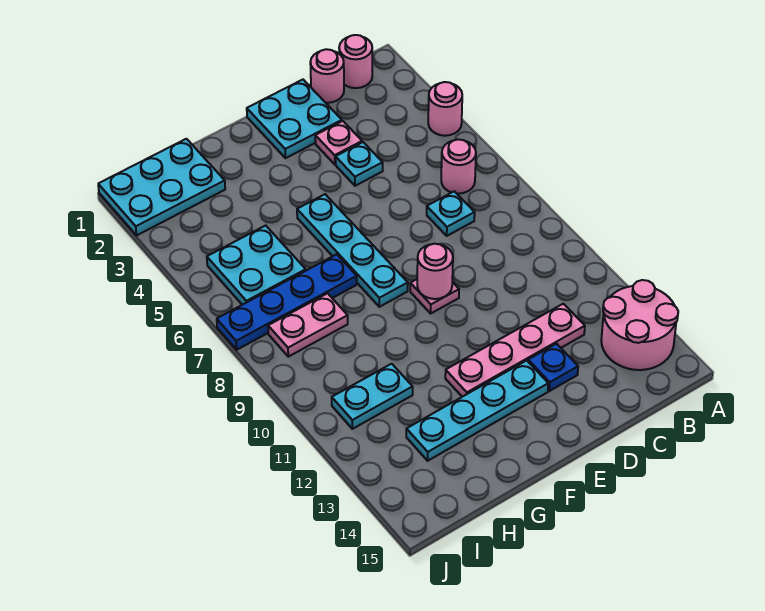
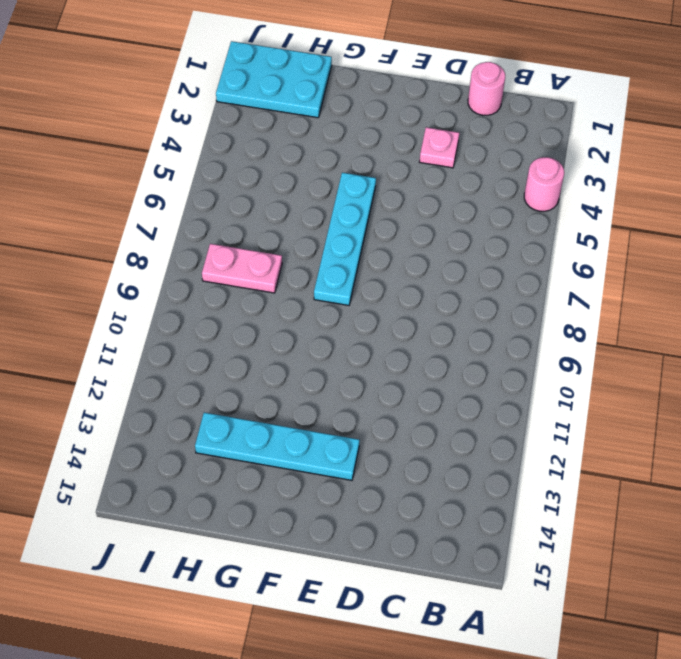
none -> pink 2x2 round brick [601,280,678,370]
none -> pink 1x1 round brick [339,35,372,88]
none -> pink 1x1 round brick [441,139,476,194]

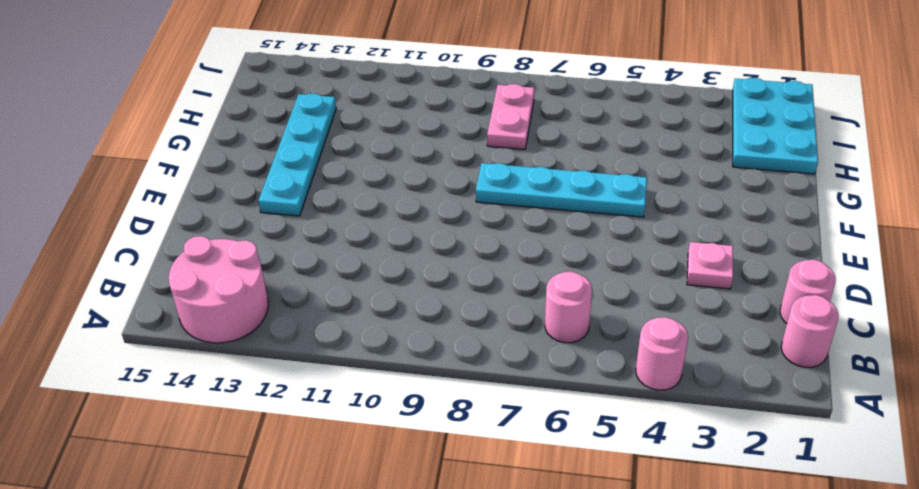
none -> cyan 1x1 plate [427,191,475,236]
none -> pink 1x4 plate [445,304,585,397]
none -> cyan 2x2 plate [247,80,342,158]

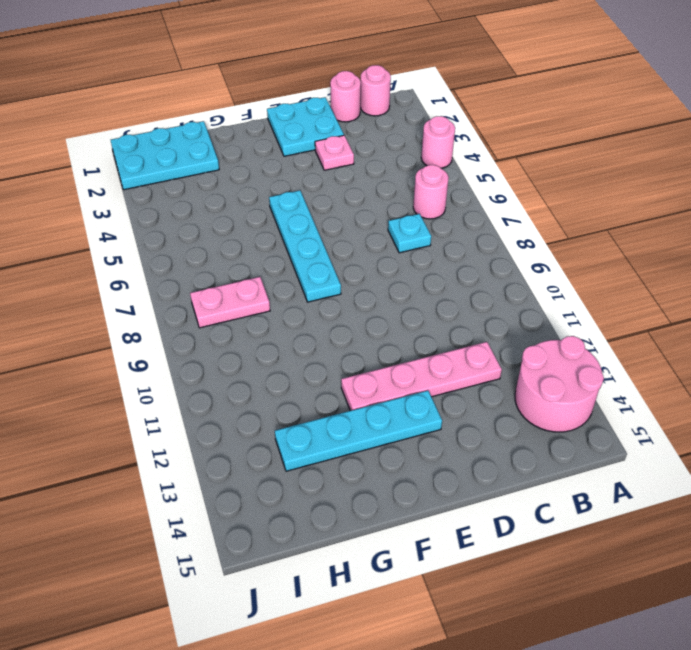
none -> cyan 1x1 plate [336,142,383,186]
none -> blue 1x1 plate [528,344,578,391]
none -> pink 1x1 plate [410,279,459,313]

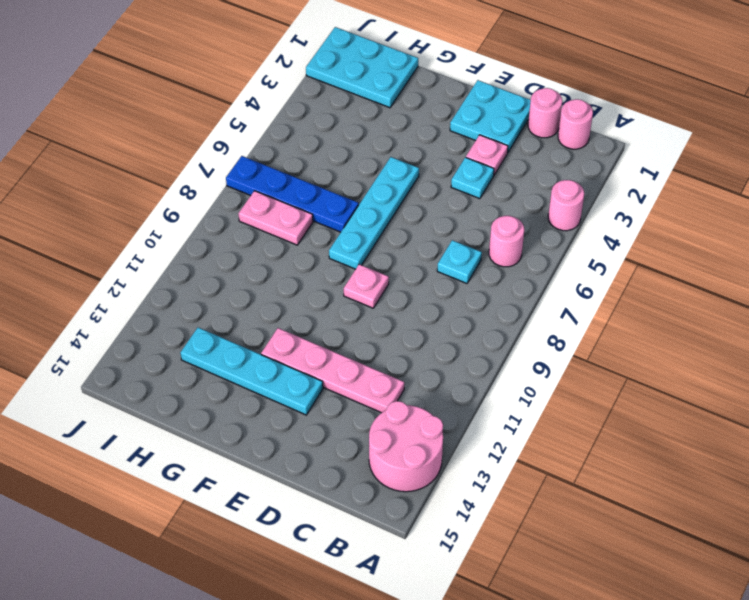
none -> blue 1x1 plate [528,344,578,391]
none -> cyan 2x2 plate [207,225,306,305]
none -> cyan 1x2 plate [332,364,413,429]

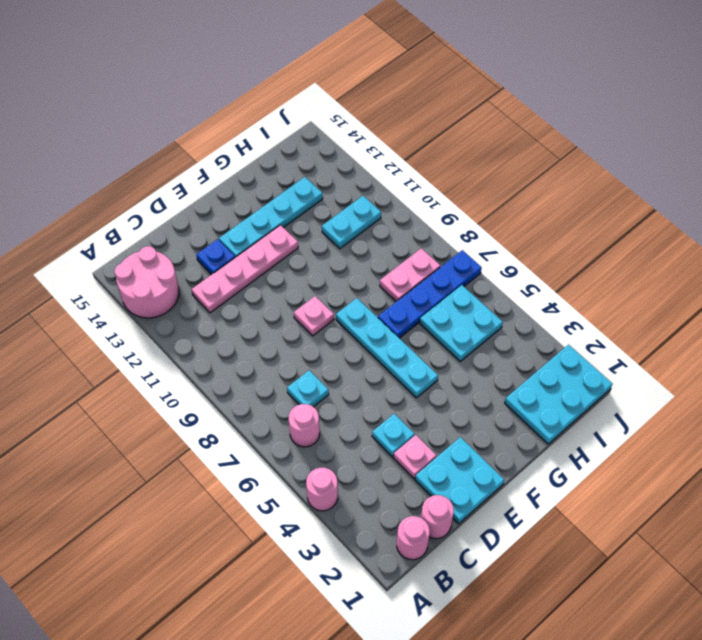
none -> pink 1x1 round brick [417,244,453,299]

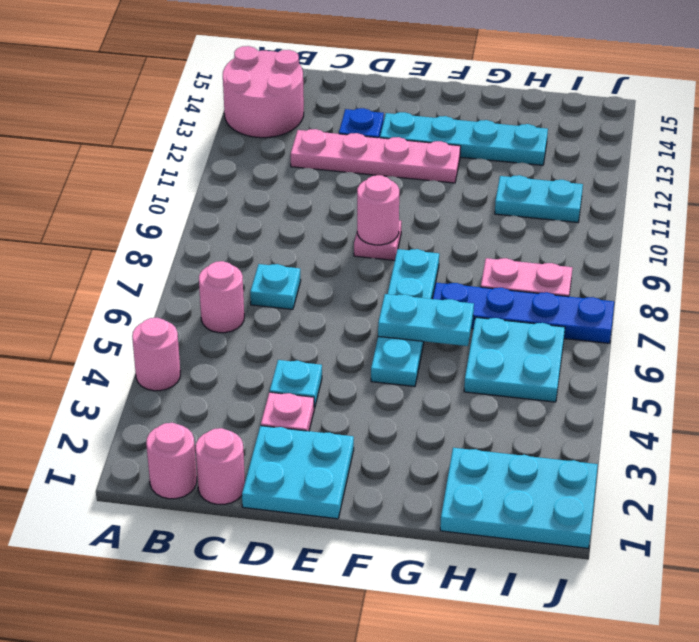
cyan 1x2 plate [378,294,474,346] -> none

